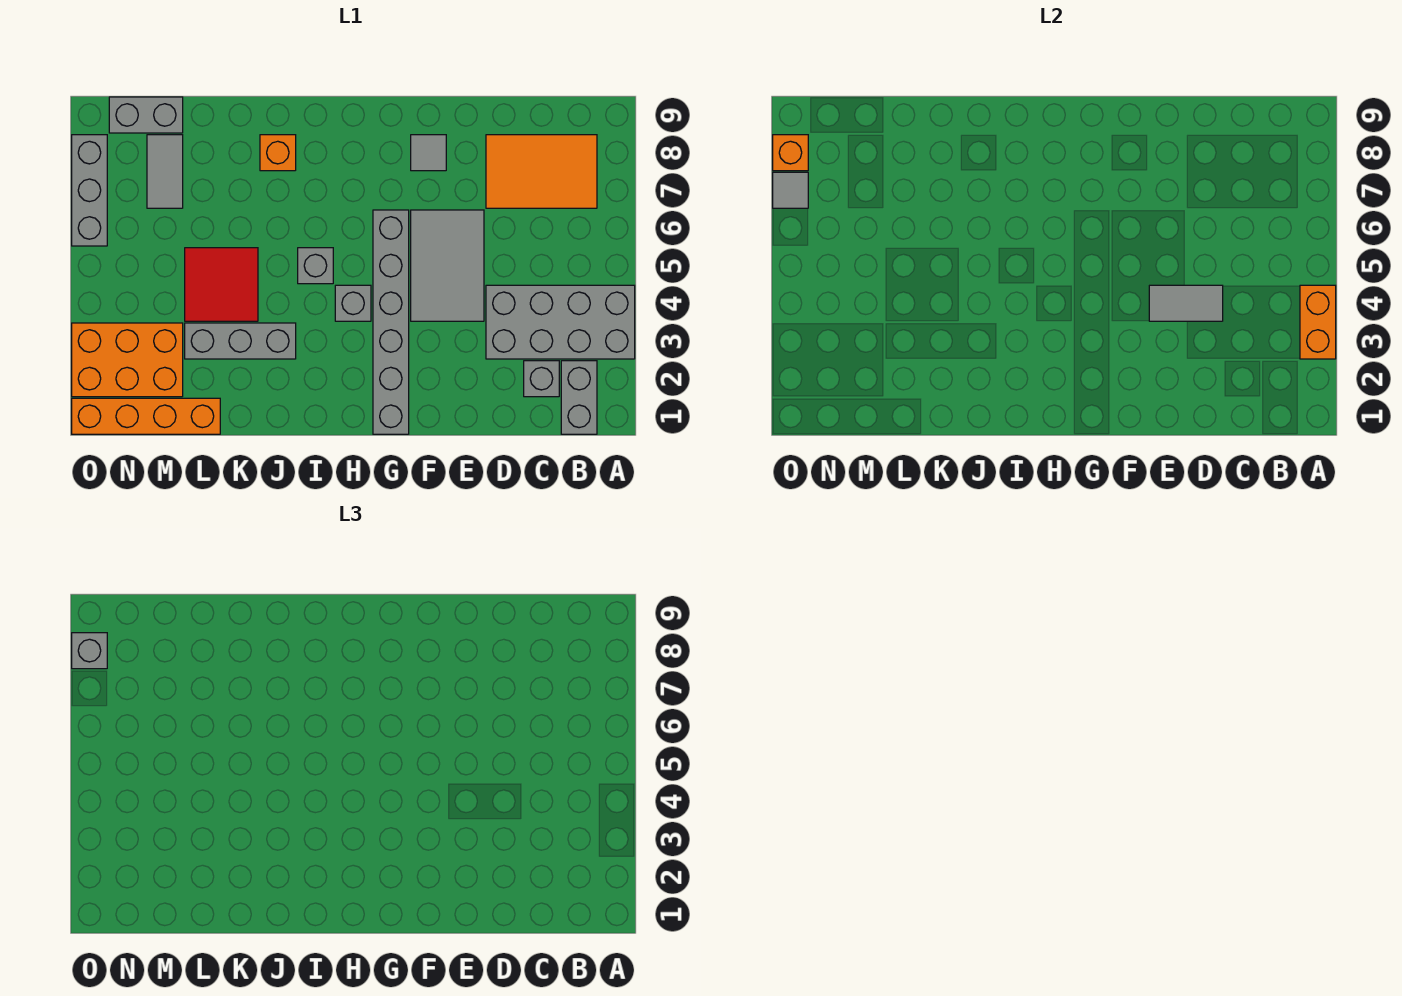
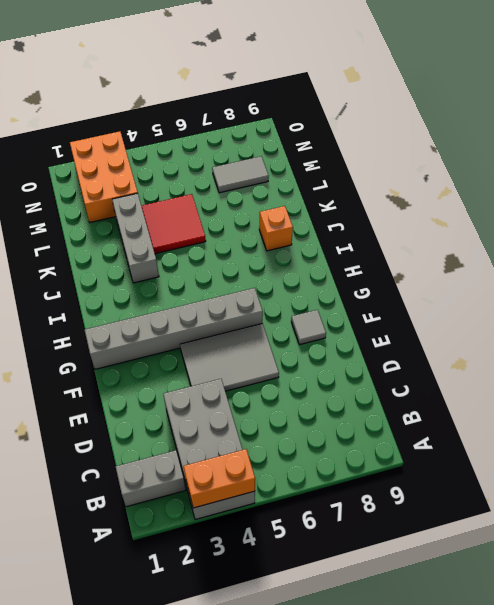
none -> orange 2x3 tile [486,135,597,208]
none -> grey 1x1 brick [524,361,559,397]
none -> grey 1x1 brick [335,285,371,321]

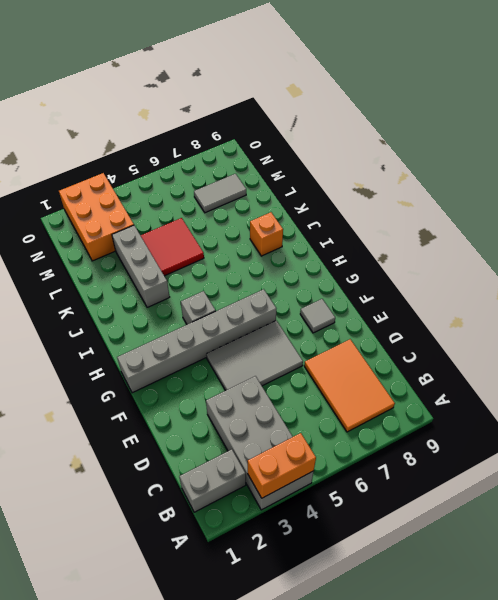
none -> grey 1x1 brick [524,361,559,397]
none -> grey 1x1 brick [298,248,333,284]
none -> orange 1x4 brick [72,398,220,434]

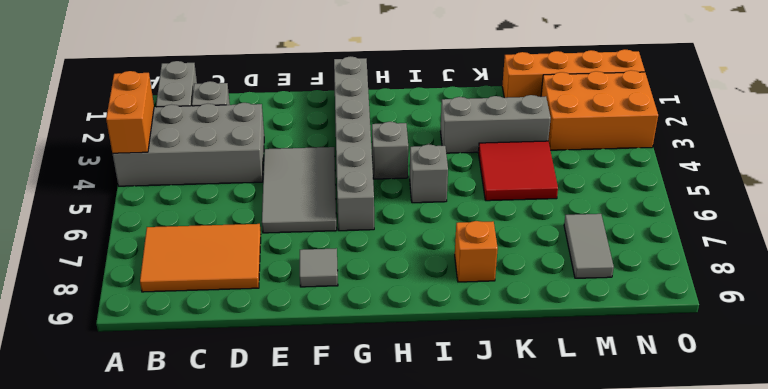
none -> grey 1x2 brick [109,97,183,133]
none -> grey 1x3 brick [72,135,107,246]
none -> grey 1x2 tile [1149,285,1223,321]

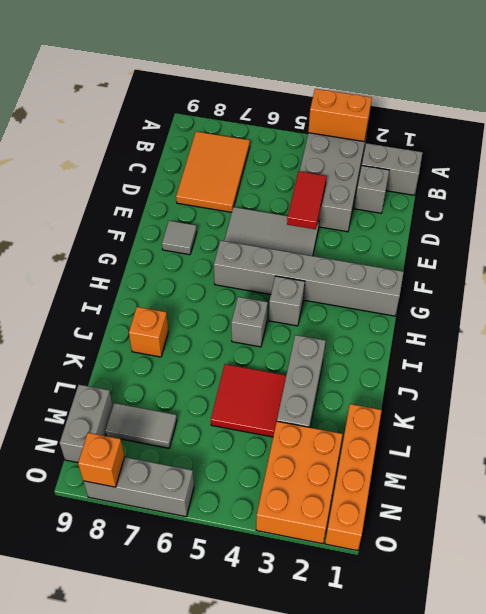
red 1x2 tile [287,171,326,229] -> grey 1x2 tile [1149,285,1223,321]
none -> grey 1x1 tile [773,172,808,208]
none -> grey 1x1 brick [72,633,107,669]

